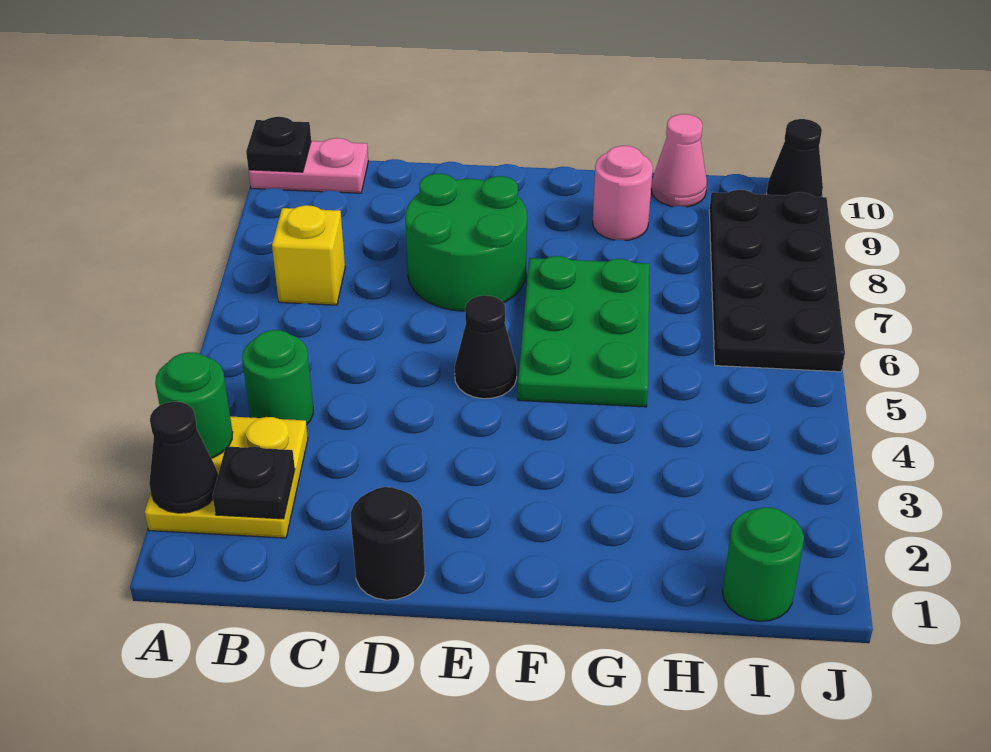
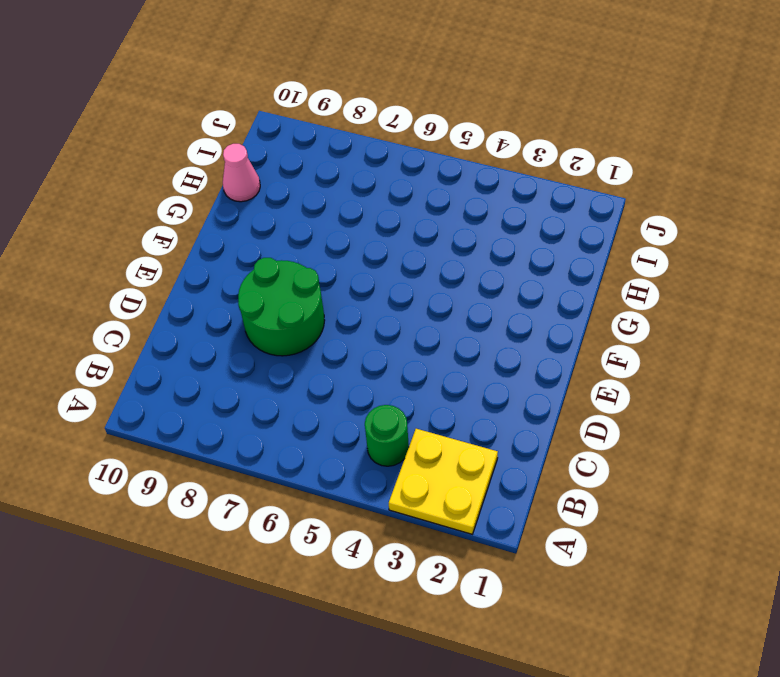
none -> pink 1x2 plate [249,138,368,193]
none -> yellow 1x1 brick [272,205,345,305]
none -> black 1x1 round brick [351,487,425,600]

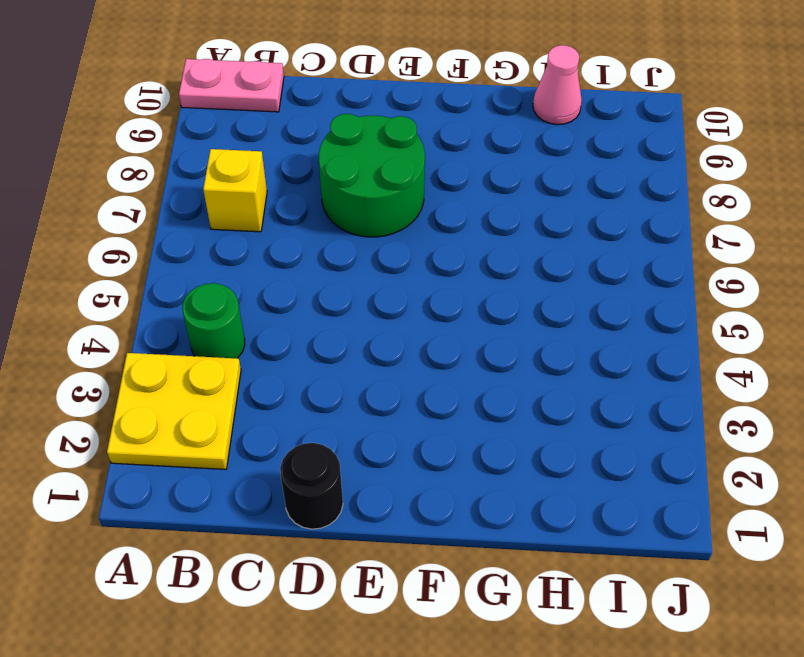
none -> black 1x1 cone [455,295,517,399]
none -> green 2x3 plate [518,256,649,407]
none -> pink 1x1 round brick [593,146,653,240]

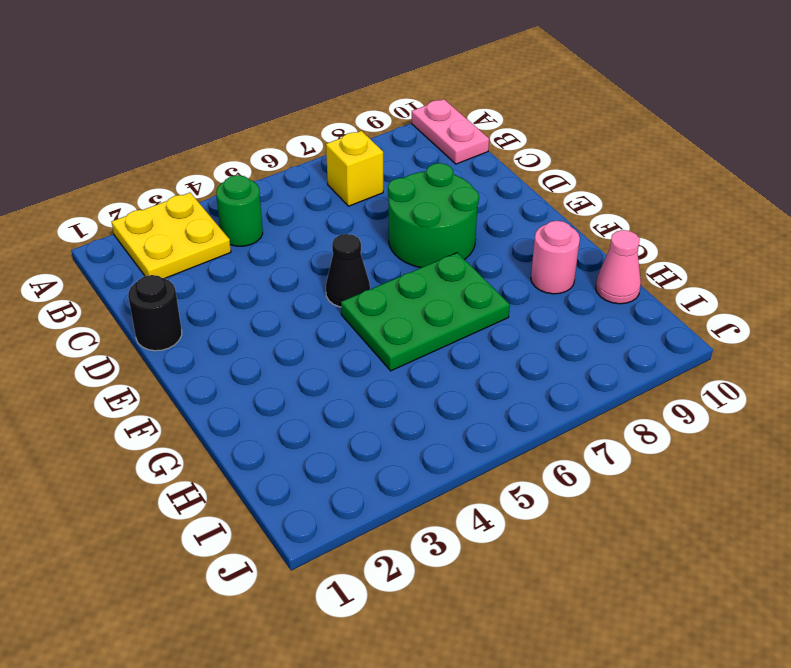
none -> green 1x1 round brick [722,507,804,621]
none -> black 2x4 plate [709,190,845,372]
none -> black 1x1 cone [766,119,823,197]

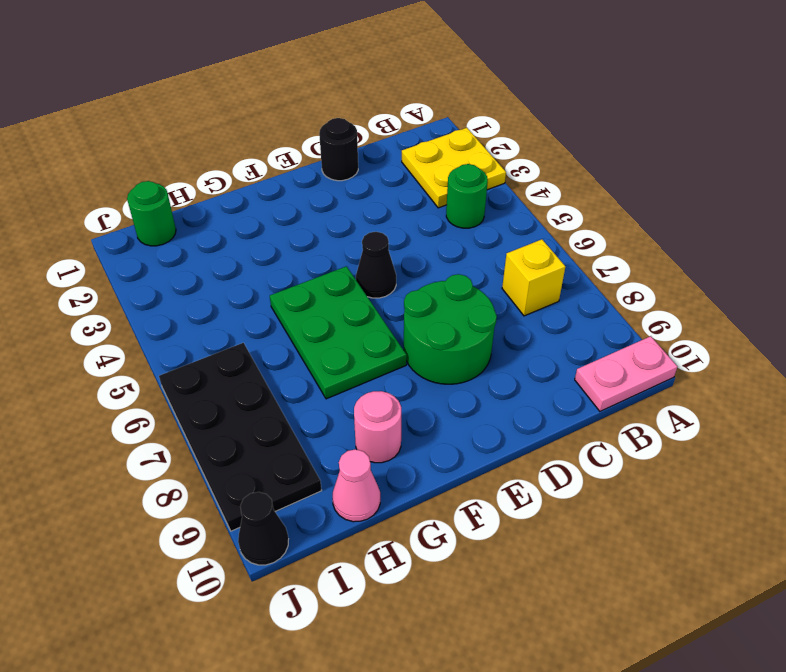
none -> black 1x1 cone [149,402,218,513]
none -> green 1x1 round brick [155,352,233,458]
none -> black 1x1 plate [246,117,311,172]

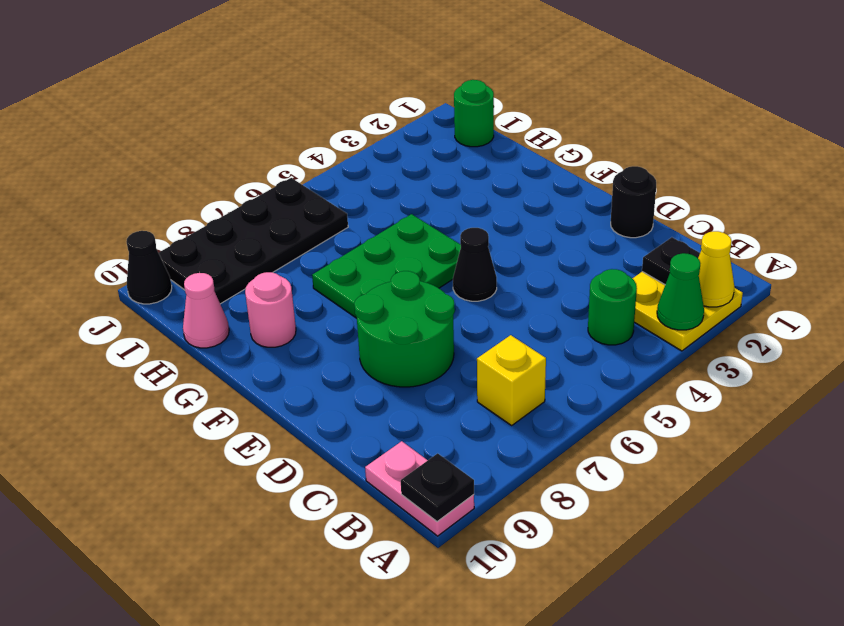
yellow 1x1 cone [698,231,734,307] -> black 1x1 cone [149,402,218,513]
green 1x1 cone [657,253,704,330] -> green 1x1 round brick [155,352,233,458]

